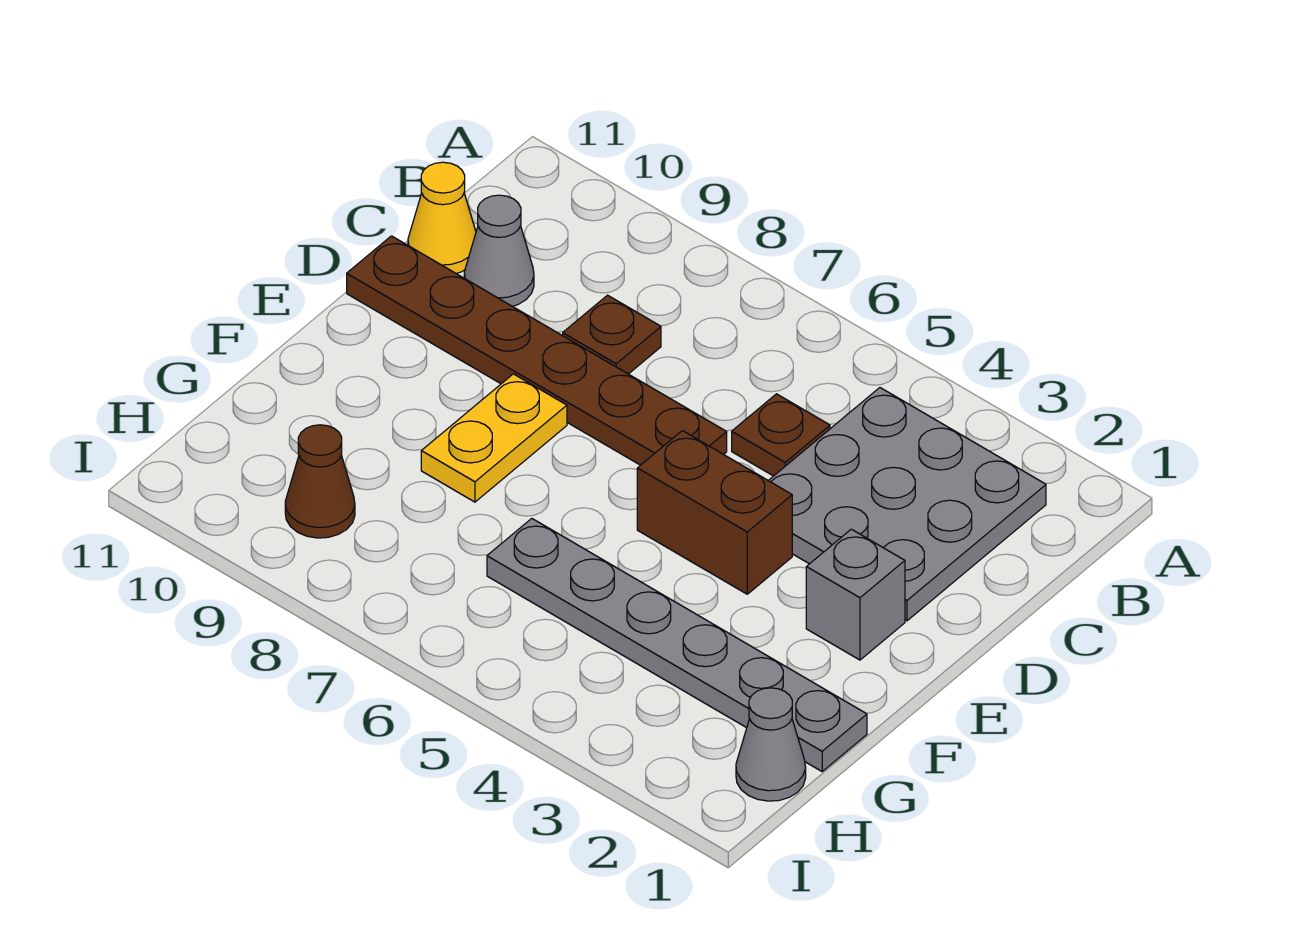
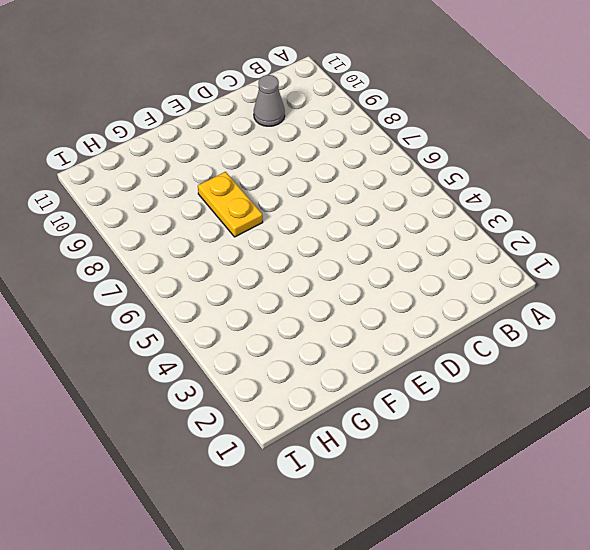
yellow 1x2 plate [198,172,263,237] -> yellow 1x2 plate turned to [421,374,567,502]
none -> grey 3x3 plate [768,388,1046,621]
none -> brown 1x1 plate [732,394,830,476]
none -> brown 1x1 plate [563,295,661,374]

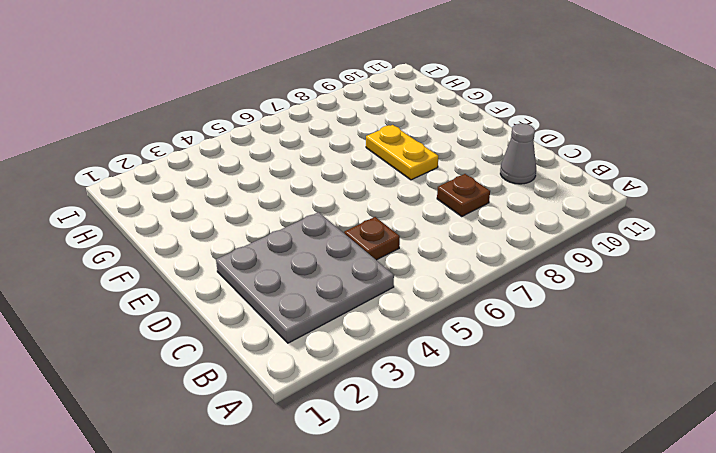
none -> yellow 1x1 cone [408,162,476,273]
none -> brown 1x6 plate [347,236,727,465]
none -> grey 1x1 brick [806,529,905,660]

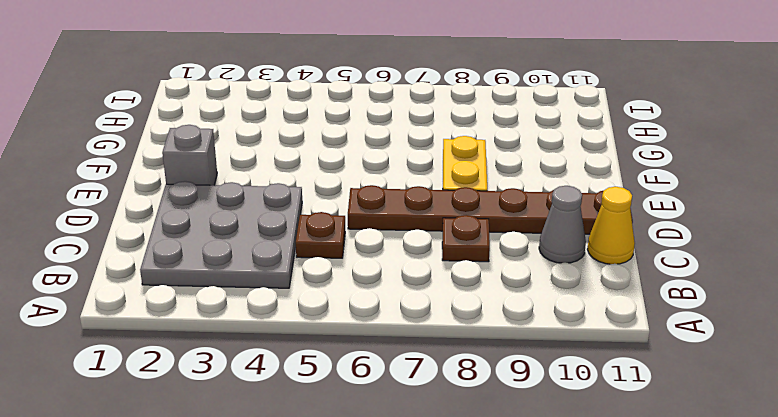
none -> brown 1x2 brick [637,431,792,594]
none -> grey 1x6 plate [487,519,867,771]
none -> grey 1x1 cone [736,688,806,801]

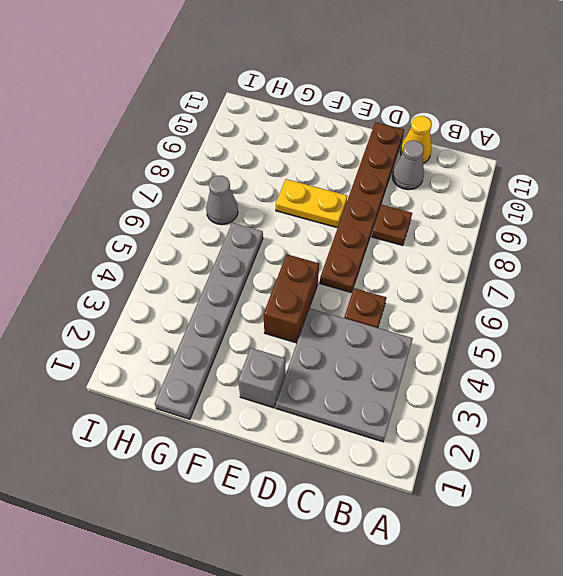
grey 1x1 cone [206,176,238,225] -> grey 1x1 cone moved to [736,688,806,801]
none -> brown 1x1 cone [285,425,355,538]

